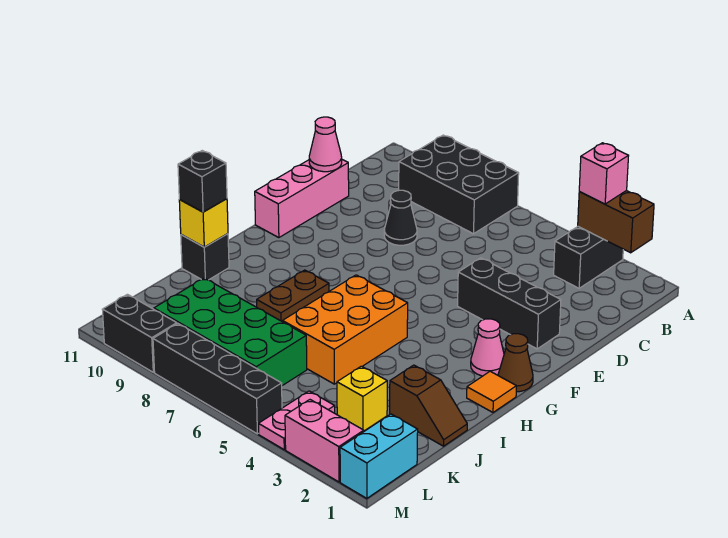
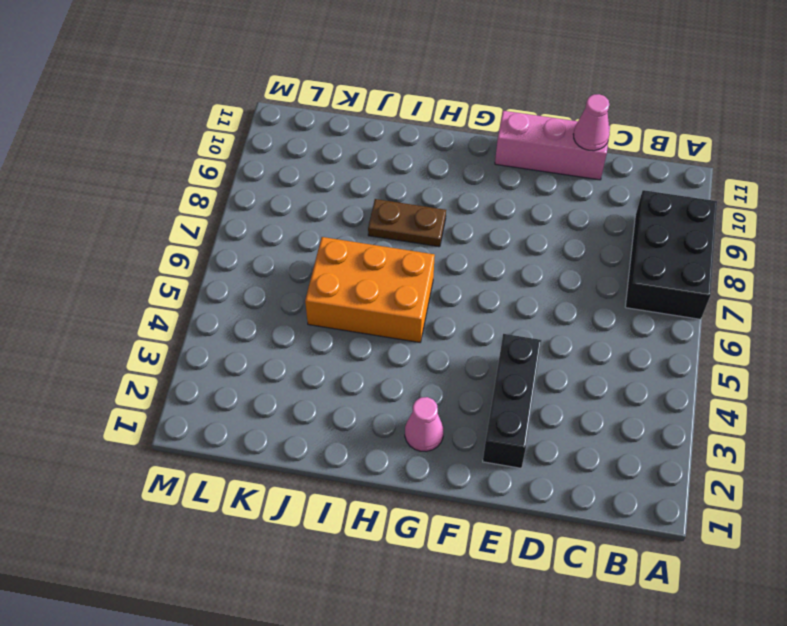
none -> black 1x2 brick [554,227,623,288]
none -> black 1x1 cone [384,190,417,245]
none -> brown 1x1 cone [498,334,533,392]

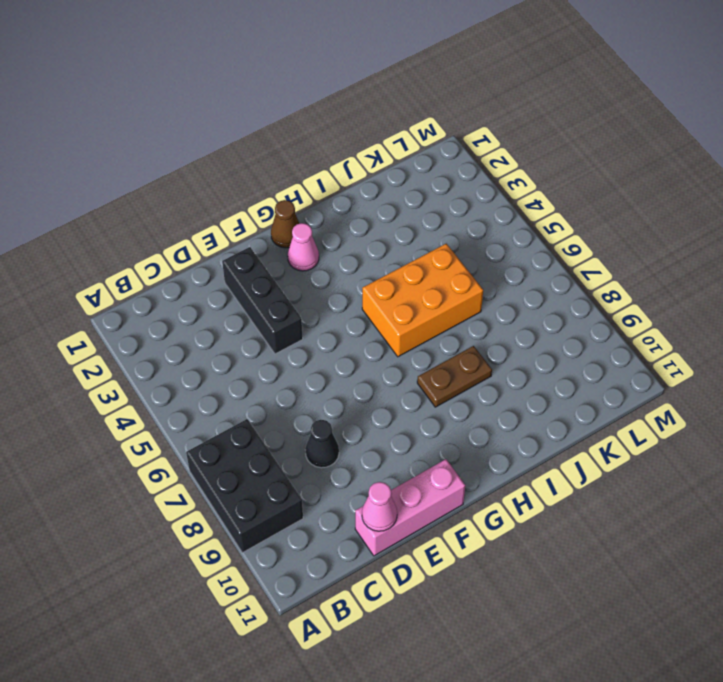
none -> black 1x2 brick [554,227,623,288]
none -> orange 1x1 tile [467,371,516,412]
none -> black 1x1 brick [181,234,229,280]

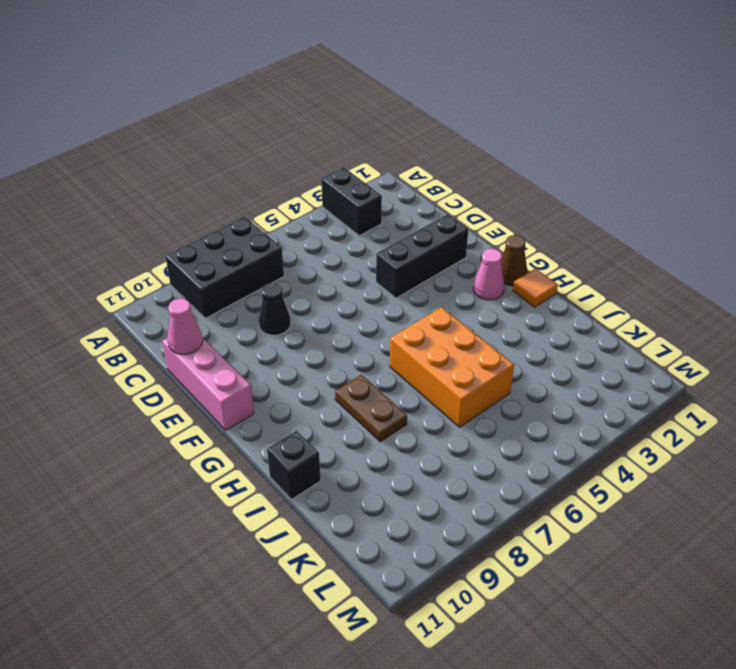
none -> brown 1x2 slope [390,365,467,446]
none -> yellow 1x1 brick [337,366,387,431]
none -> green 2x4 brick [154,278,307,386]

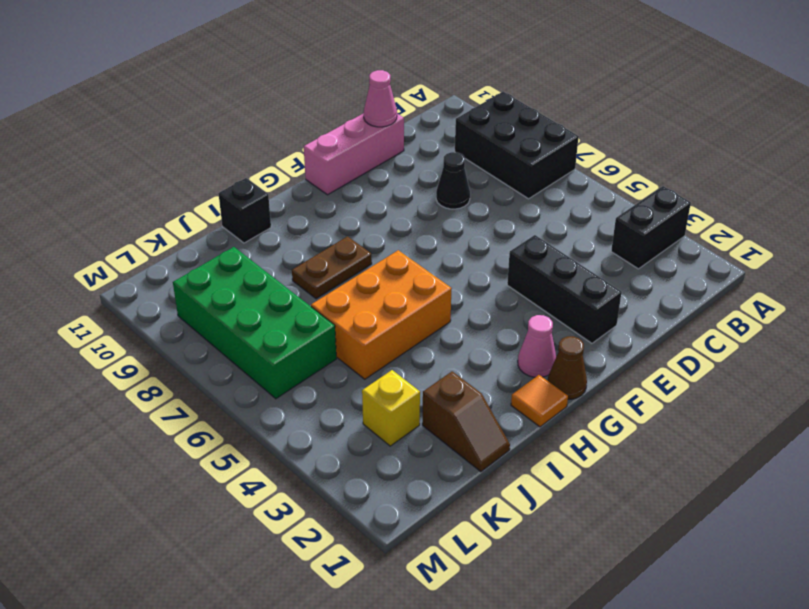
none -> cyan 1x2 brick [340,414,418,498]
none -> pink 1x2 plate [258,391,335,450]
none -> pink 1x2 brick [285,400,364,482]

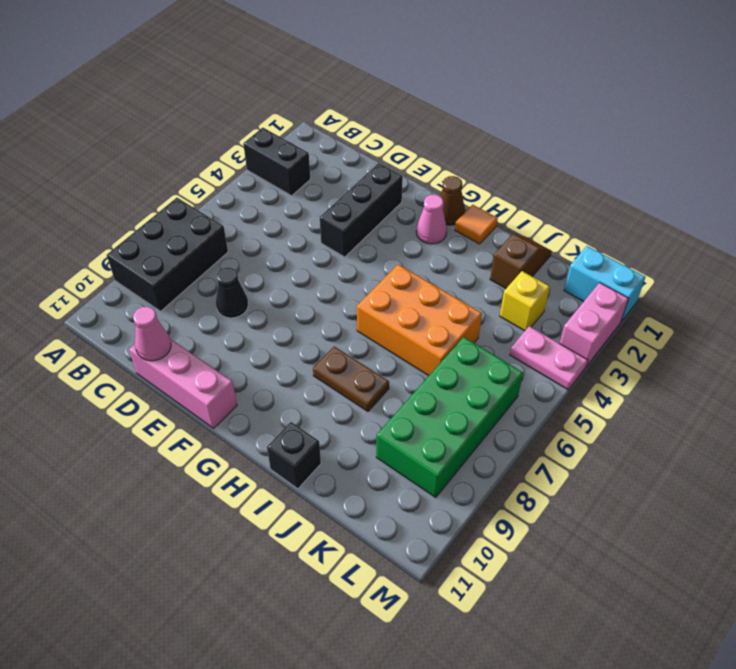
none -> black 1x4 brick [153,324,282,434]
none -> black 1x2 brick [102,294,177,372]
none -> brown 1x2 brick [578,191,654,253]

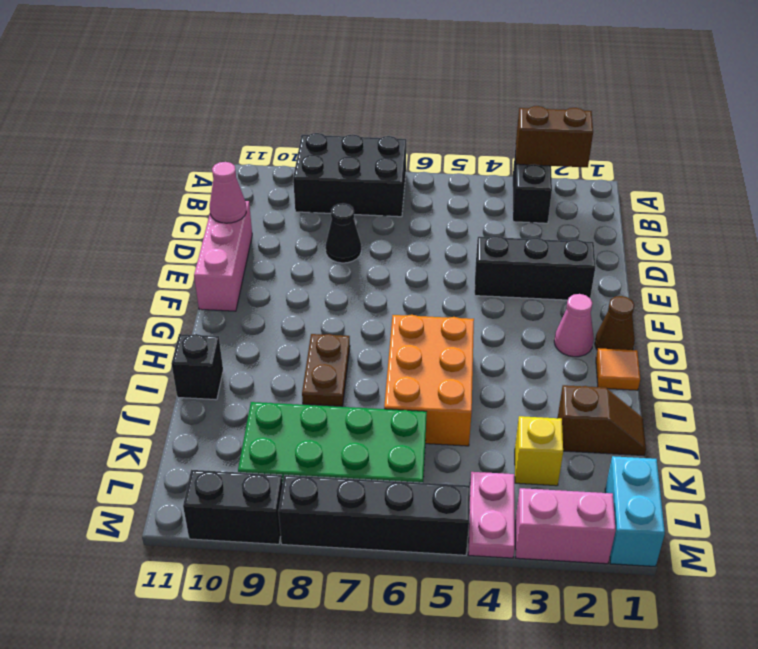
none -> yellow 1x1 brick [179,199,228,247]
none -> pink 1x1 brick [579,143,628,204]
none -> black 1x1 brick [178,151,227,212]

